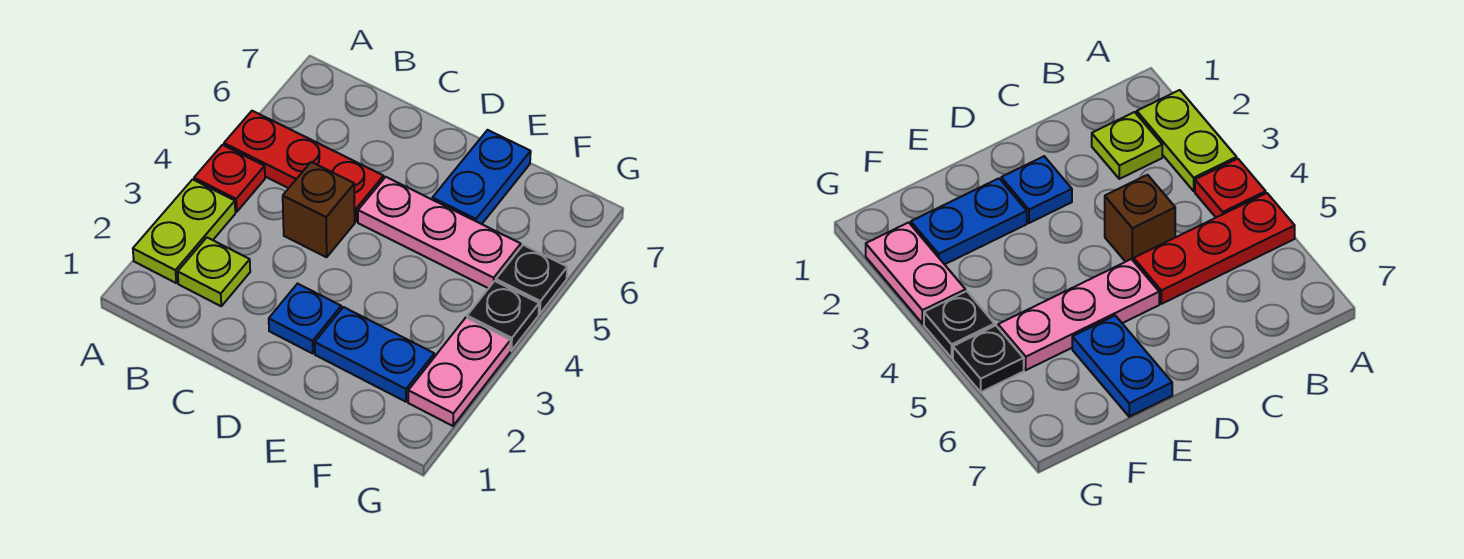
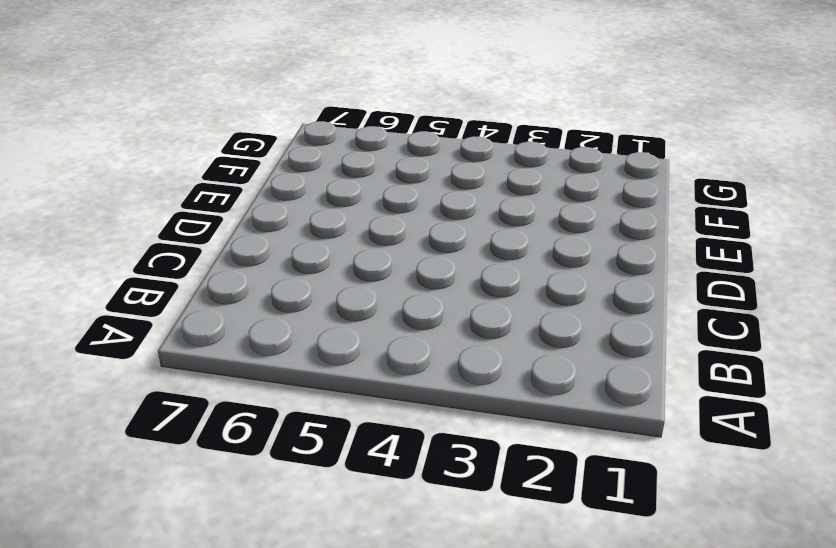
none -> lime 1x2 plate [133,179,235,283]
none -> red 1x1 plate [194,145,265,212]
none -> red 1x3 plate [224,111,383,222]

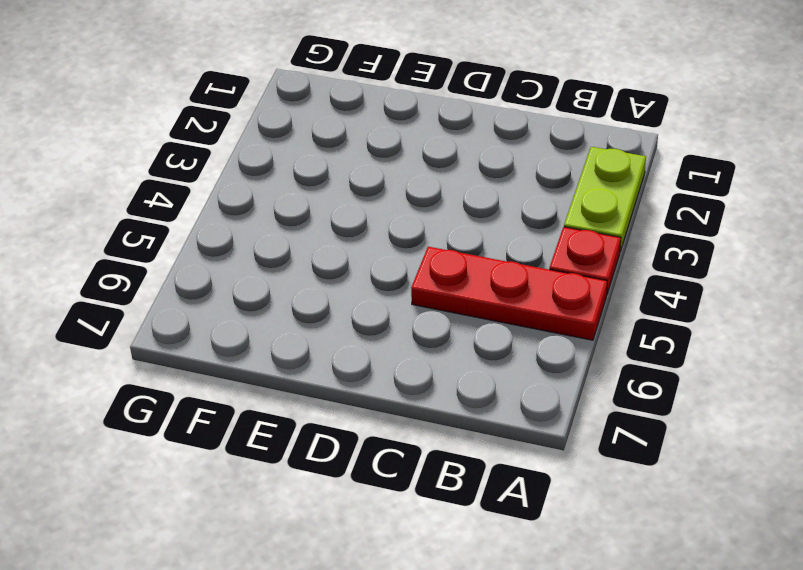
none -> lime 1x1 plate [178,238,250,306]
none -> brown 1x1 brick [283,162,355,257]
none -> blue 1x1 plate [269,284,341,353]

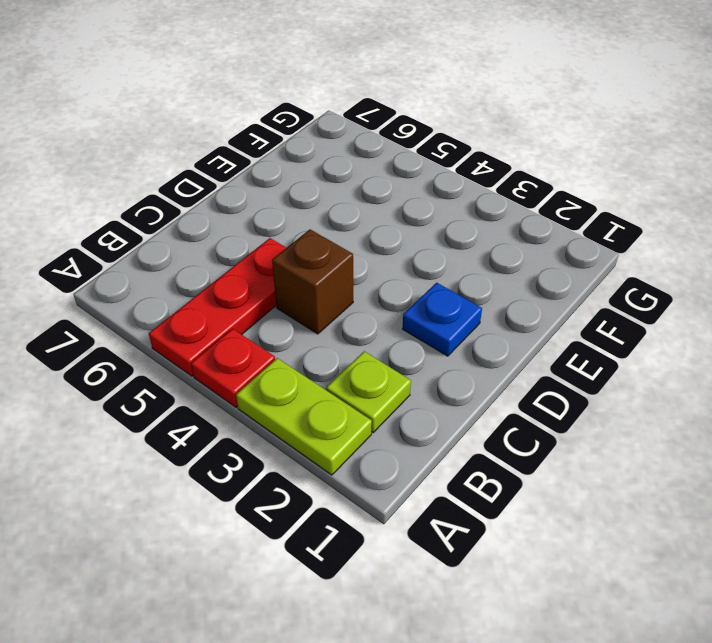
none -> pink 1x3 plate [358,177,521,288]
none -> blue 1x2 plate [315,307,434,402]
none -> blue 1x2 plate [432,130,531,224]

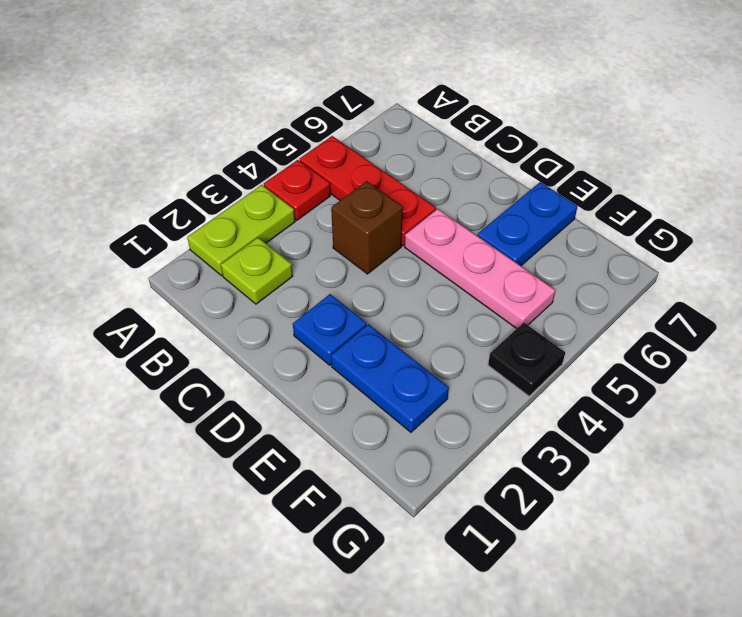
none -> pink 1x2 plate [408,318,511,426]
none -> black 1x1 plate [496,245,567,314]

